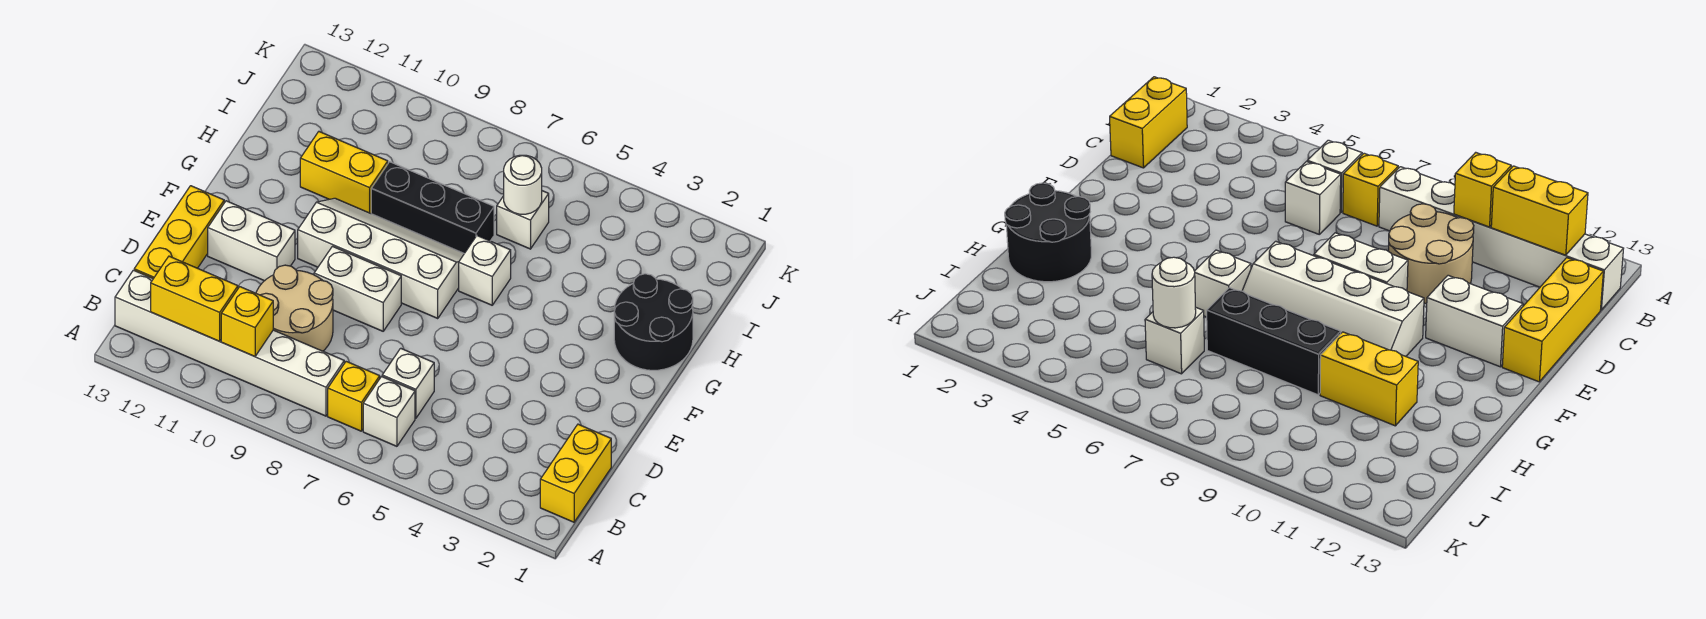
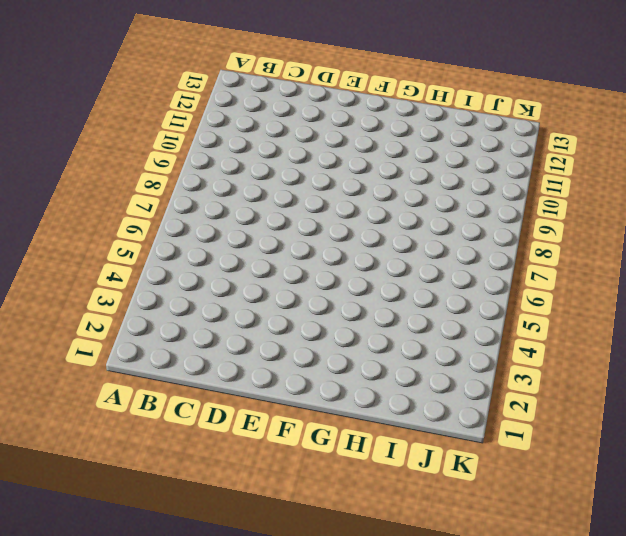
none -> yellow 1x2 brick [540,424,611,522]
none -> white 1x1 brick [363,377,415,446]
none -> yellow 1x1 brick [328,361,380,431]

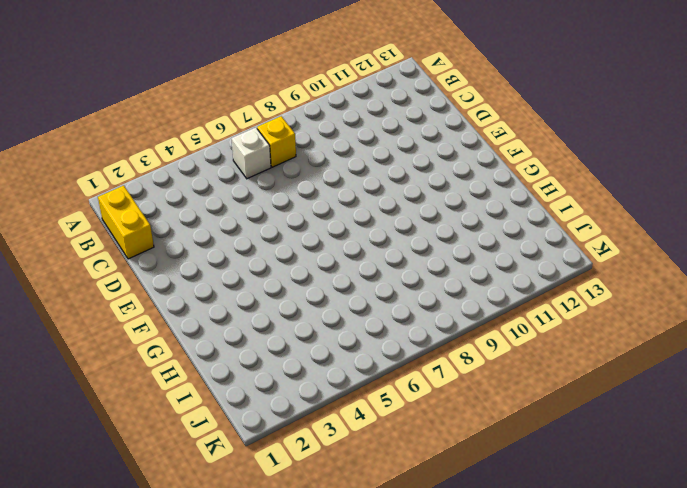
none -> white 1x6 brick [115,270,344,416]
none -> white 1x1 brick [382,348,434,418]
none -> tan 2x2 round brick [256,265,333,351]

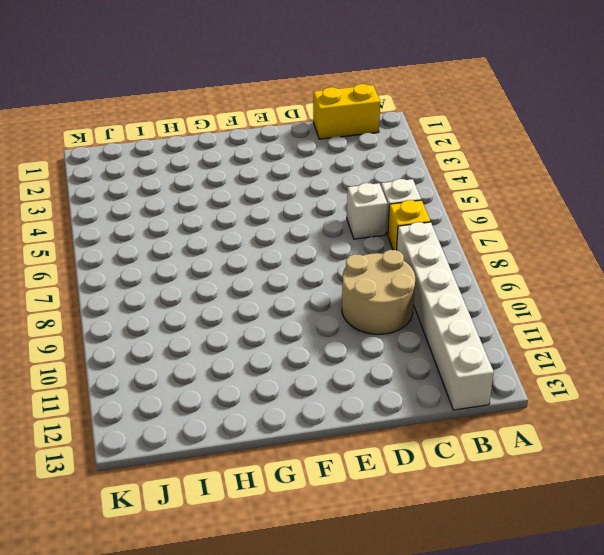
none -> yellow 1x3 brick [134,186,224,279]
none -> white 1x2 brick [314,246,401,331]
none -> white 1x2 brick [208,201,295,281]

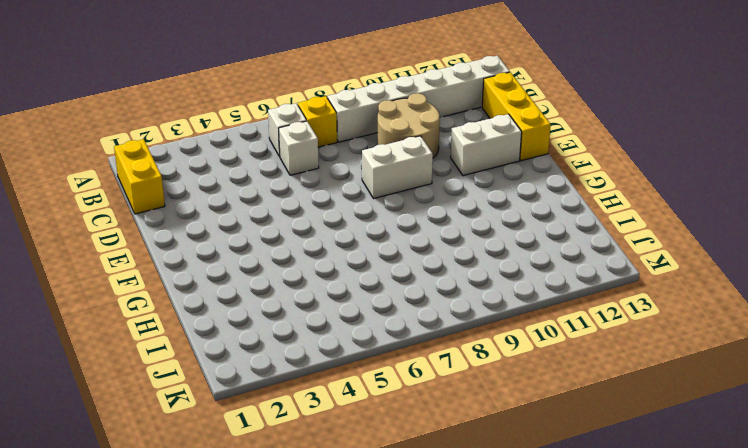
none -> white 2x4 slope [298,198,464,318]
none -> black 2x2 round brick [614,274,693,370]
none -> white 1x1 brick [459,236,511,305]

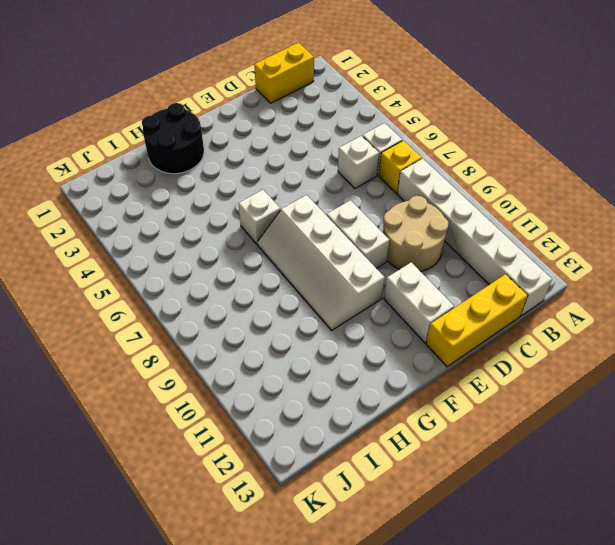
none -> black 1x3 brick [371,162,494,253]
none -> yellow 1x2 brick [300,132,388,213]
none -> white 1x1 brick [497,191,549,249]

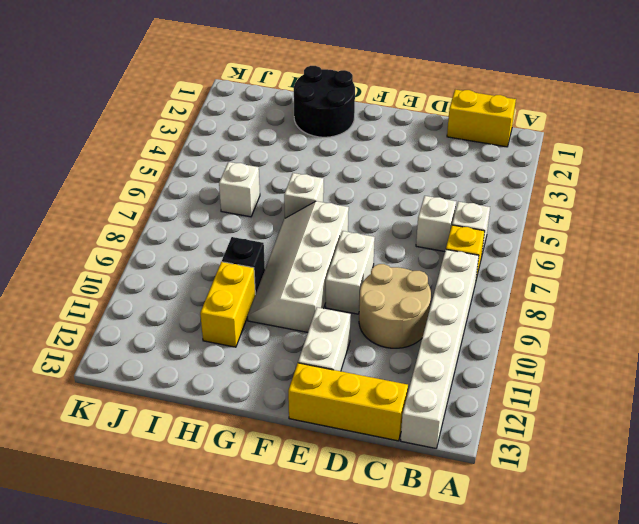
black 1x1 brick [222,237,265,294] -> black 1x3 brick [371,162,494,253]
none -> yellow 1x1 brick [221,287,273,357]
none -> yellow 1x2 brick [151,256,238,341]
none -> white 1x1 round brick [504,155,542,214]

